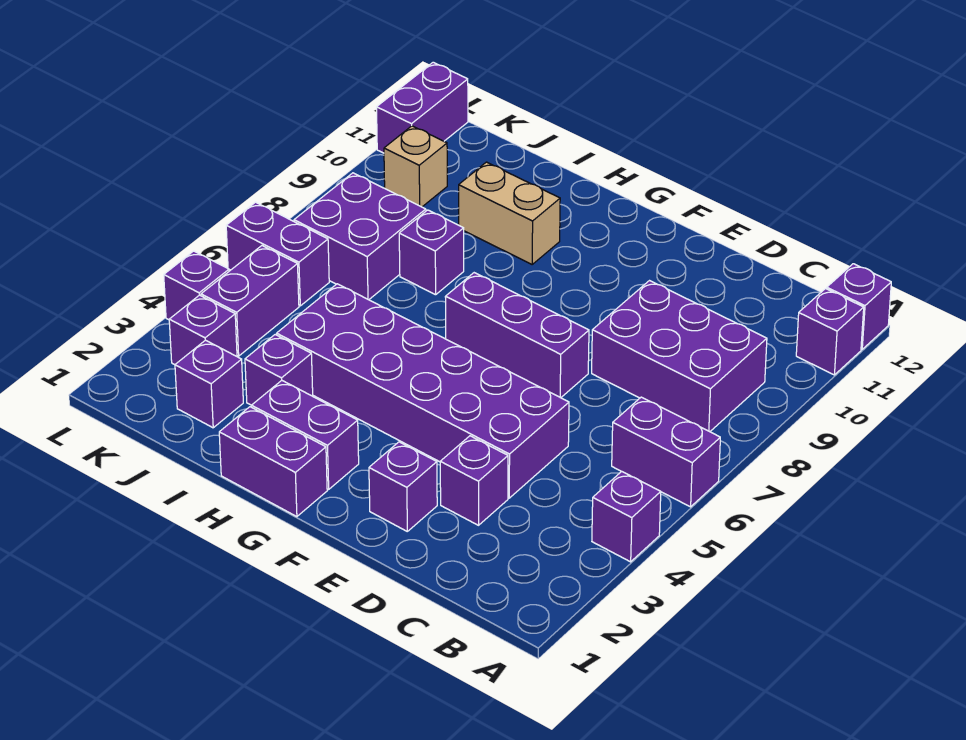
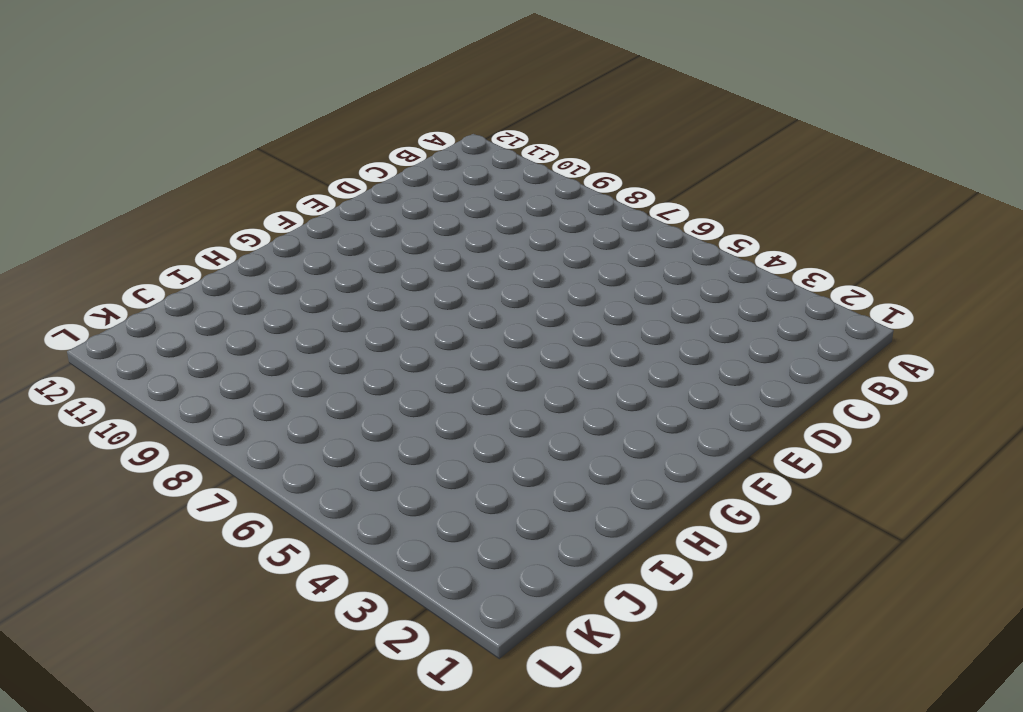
none -> purple 1x1 brick [592,471,661,562]
none -> purple 1x2 brick [612,397,720,507]
none -> purple 1x1 brick [796,289,864,375]

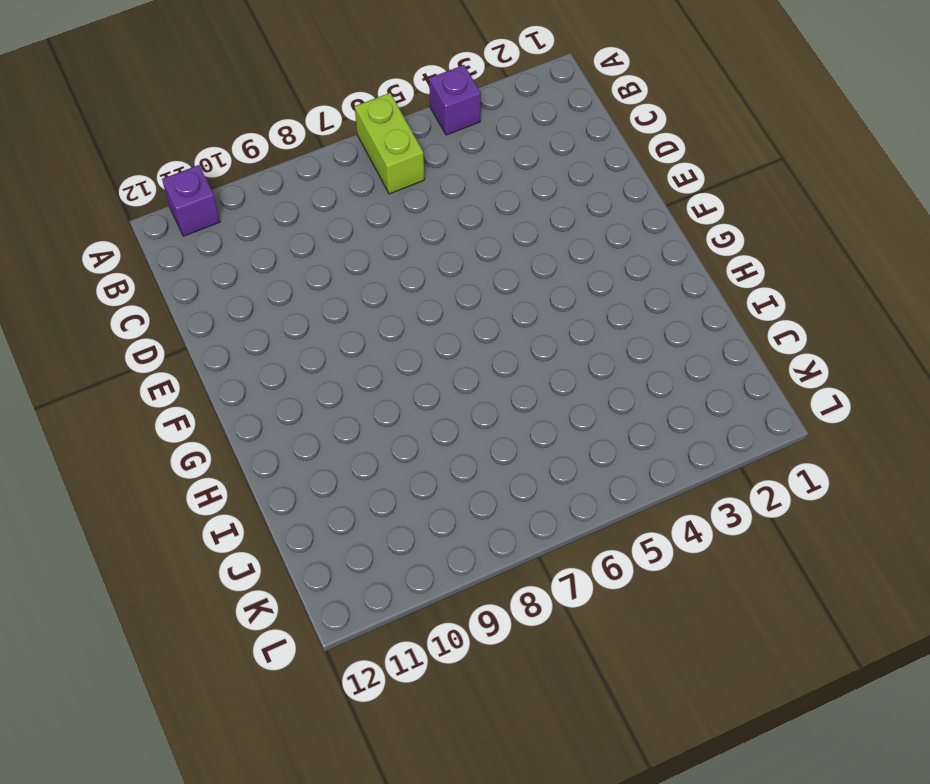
lime 1x2 brick [355,93,424,194] -> purple 1x2 brick [612,397,720,507]
none -> purple 1x1 brick [827,264,891,349]
none -> purple 2x3 brick [592,281,767,432]
none -> purple 1x1 brick [440,436,508,525]

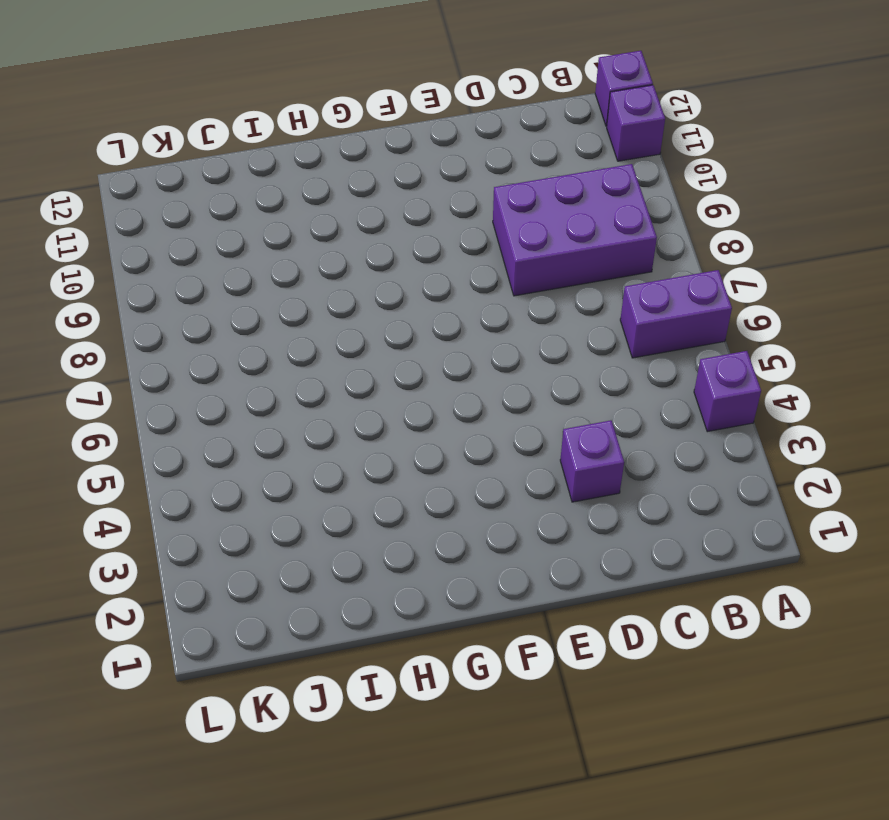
none -> purple 2x6 brick [277,284,569,498]
none -> purple 1x1 brick [369,442,437,531]
none -> purple 1x3 brick [445,273,589,398]

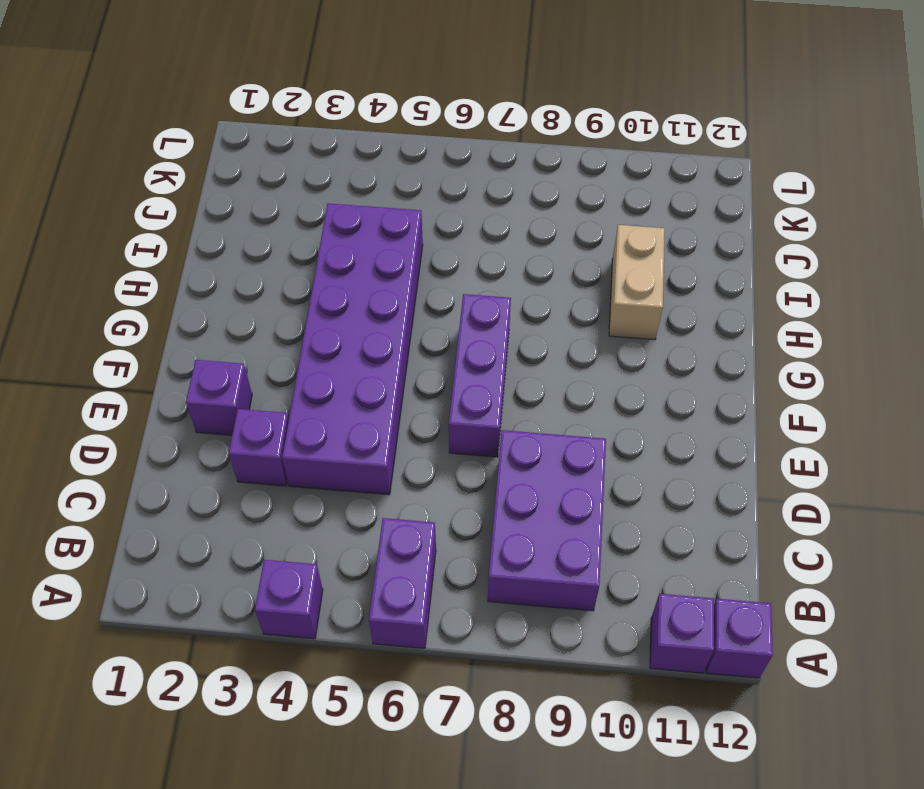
none -> purple 1x2 brick [219,407,327,517]
none -> purple 1x2 brick [252,381,359,489]
none -> purple 1x1 brick [245,335,313,405]

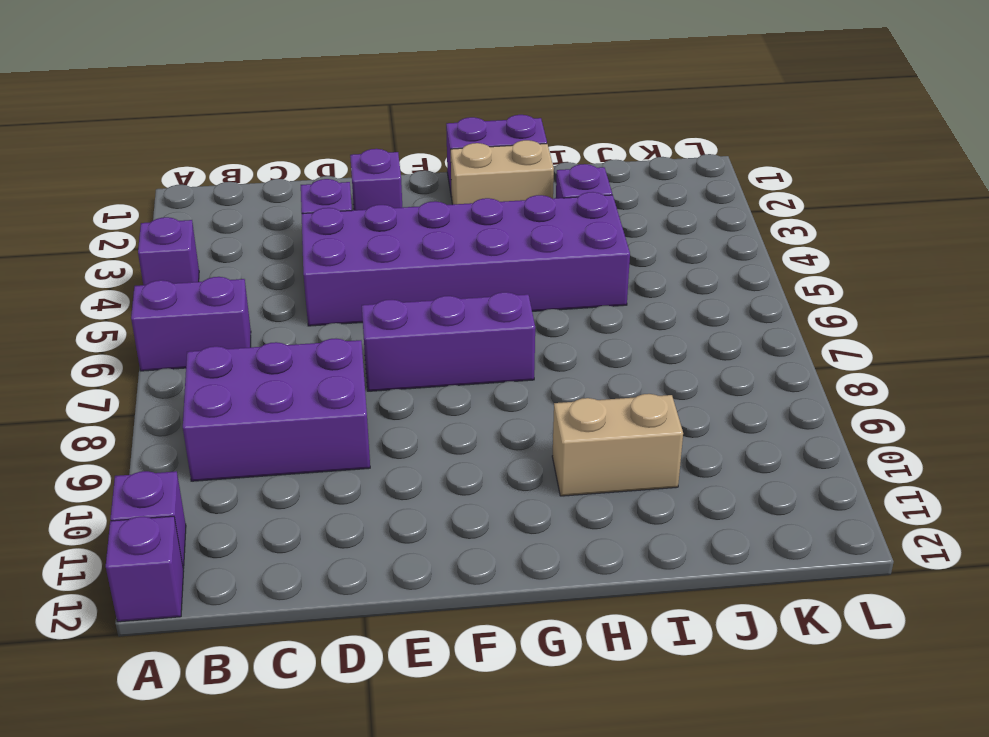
tan 1x2 brick [451,140,554,205] -> purple 1x2 brick [252,381,359,489]
none -> purple 1x1 brick [399,210,464,295]
none -> purple 1x1 brick [175,340,243,428]
none -> purple 2x2 brick [294,173,426,300]

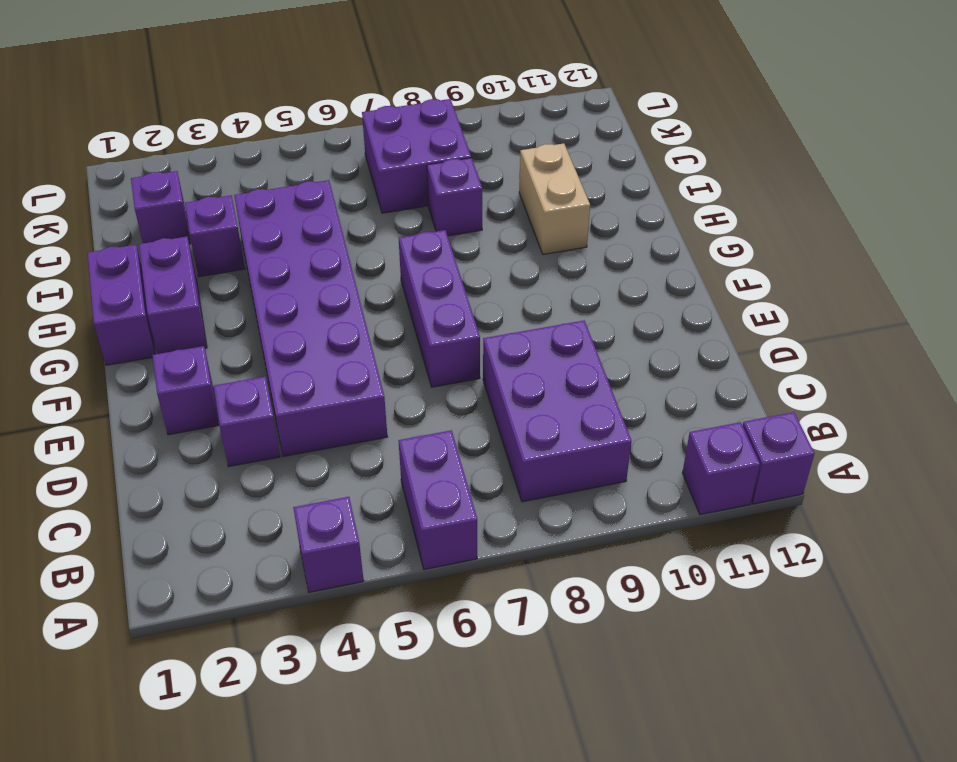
none -> purple 1x1 brick [169,295,237,365]
none -> purple 1x2 brick [201,246,299,356]
none -> purple 1x2 brick [226,202,329,306]

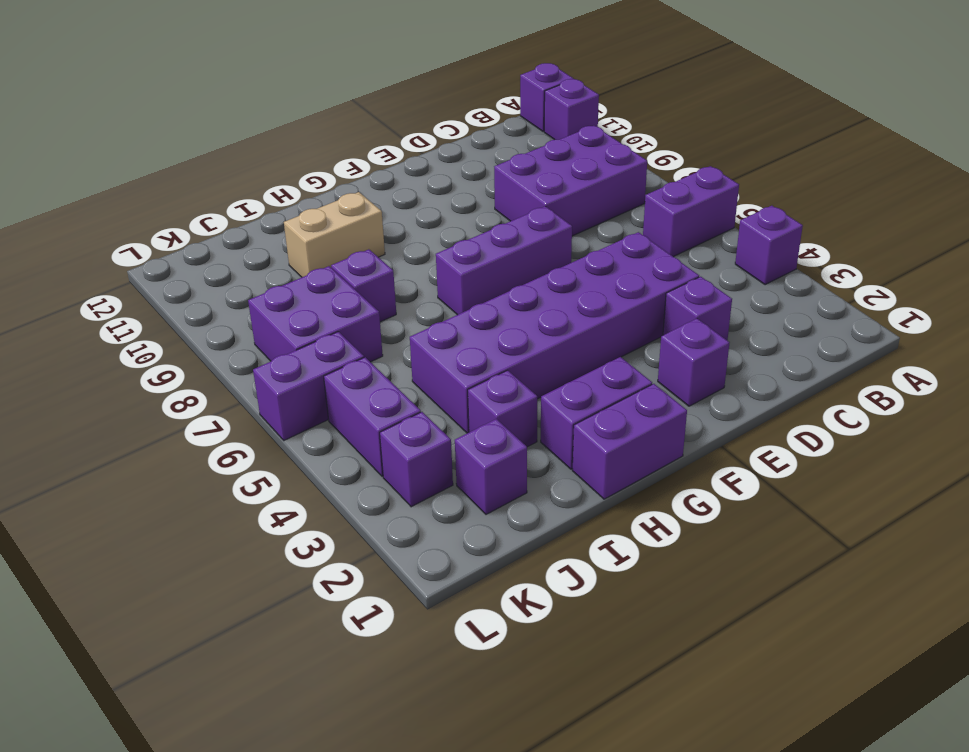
none -> tan 1x1 brick [384,126,447,207]
none -> purple 1x1 brick [164,251,229,320]
none -> purple 1x2 brick [377,62,468,153]

